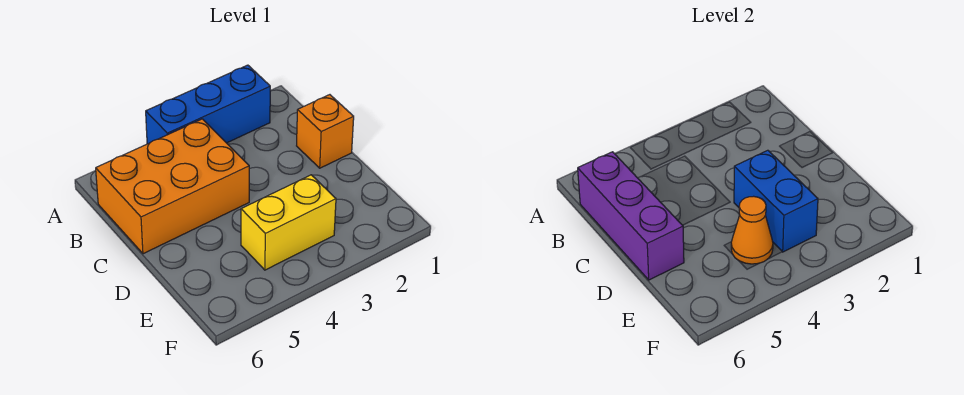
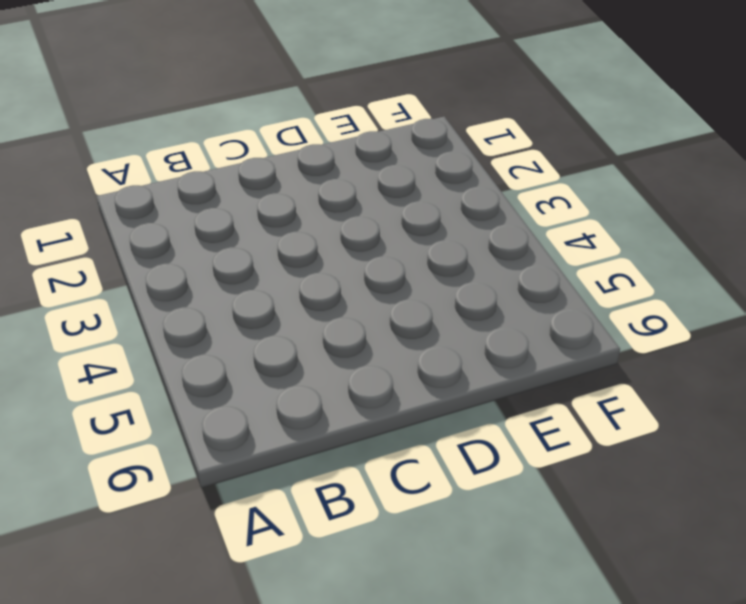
none -> blue 1x3 brick [146,65,270,144]
none -> orange 2x3 brick [96,119,249,254]

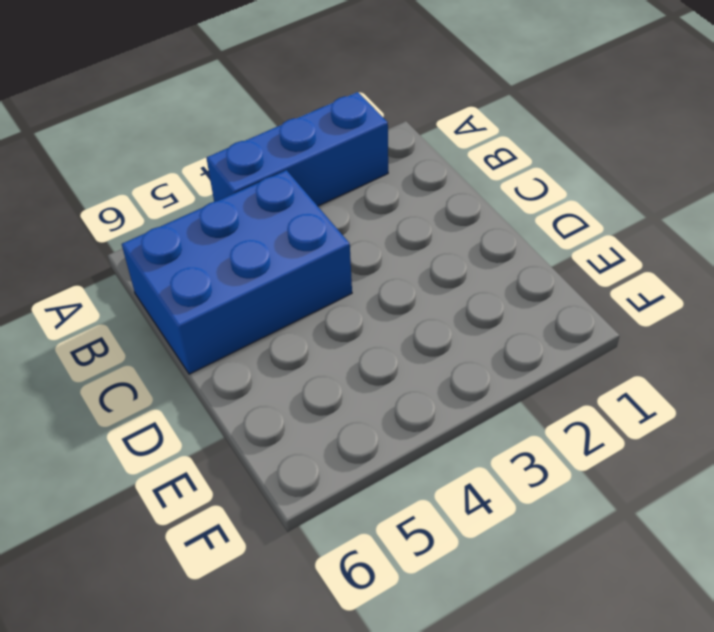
blue 2x3 brick [122,170,352,374] -> orange 2x3 brick [96,119,249,254]
none -> orange 1x1 brick [297,95,354,168]
none -> yellow 1x2 brick [241,175,336,270]

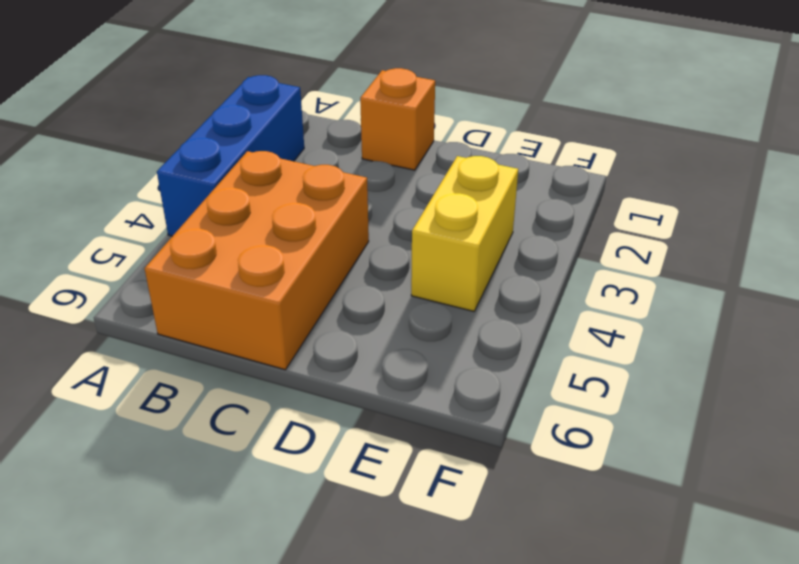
none -> purple 1x3 brick [578,152,684,280]
none -> blue 1x2 brick [734,150,818,252]

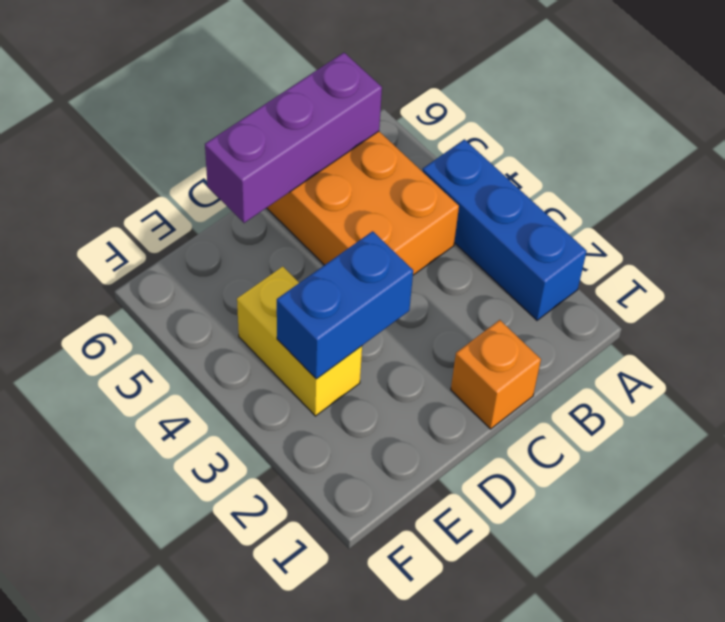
none -> orange 1x1 cone [731,196,773,264]

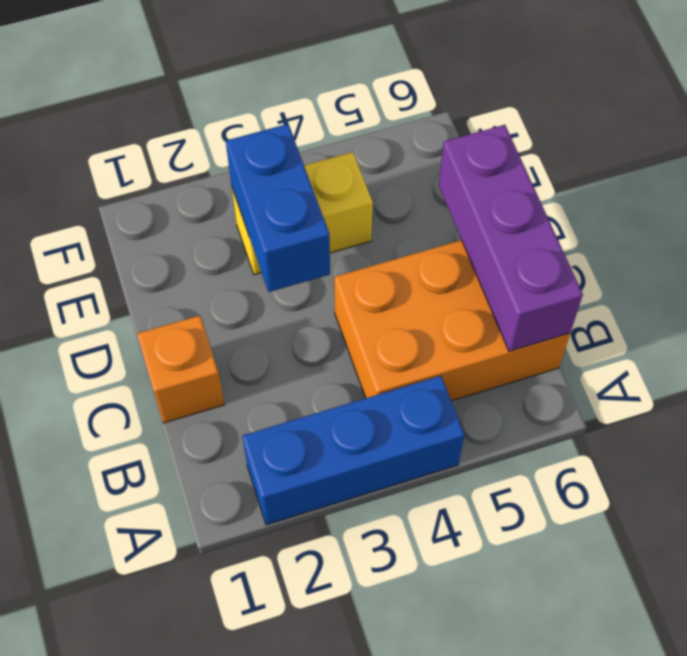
none -> orange 1x1 cone [731,196,773,264]

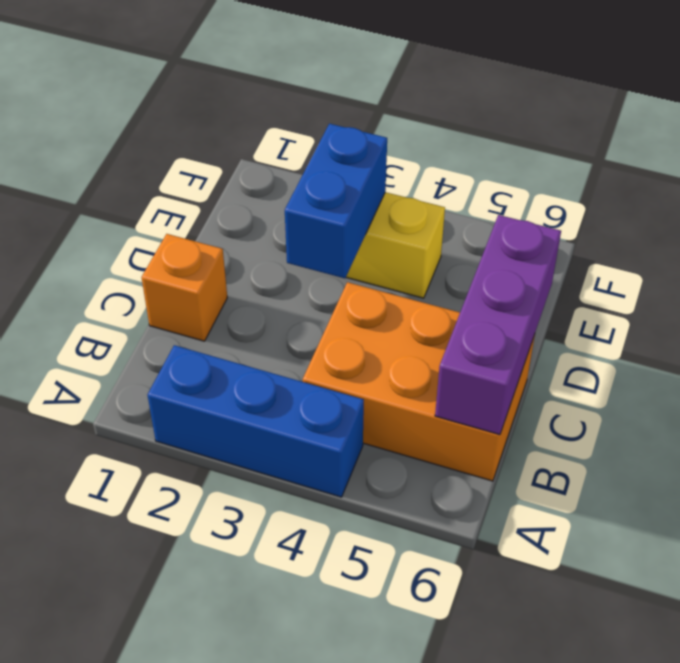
none -> orange 1x1 cone [731,196,773,264]

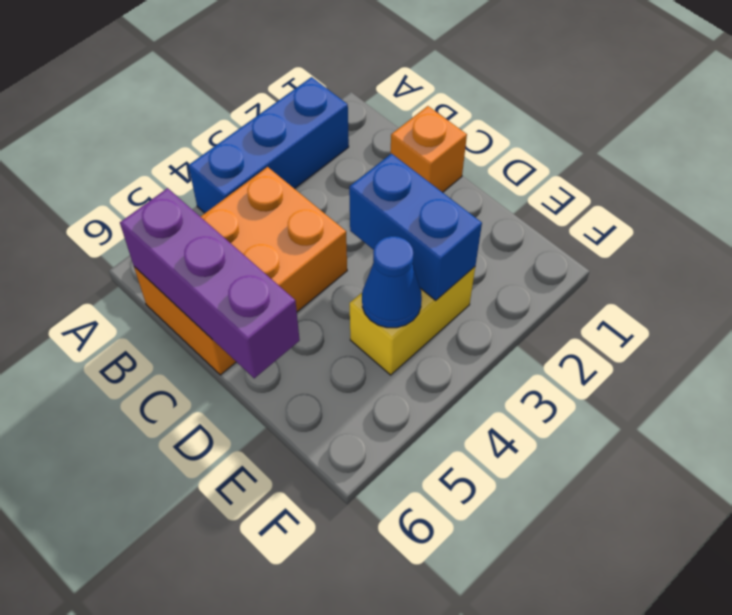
blue 1x1 cone [362,236,422,328] -> orange 1x1 cone [731,196,773,264]

